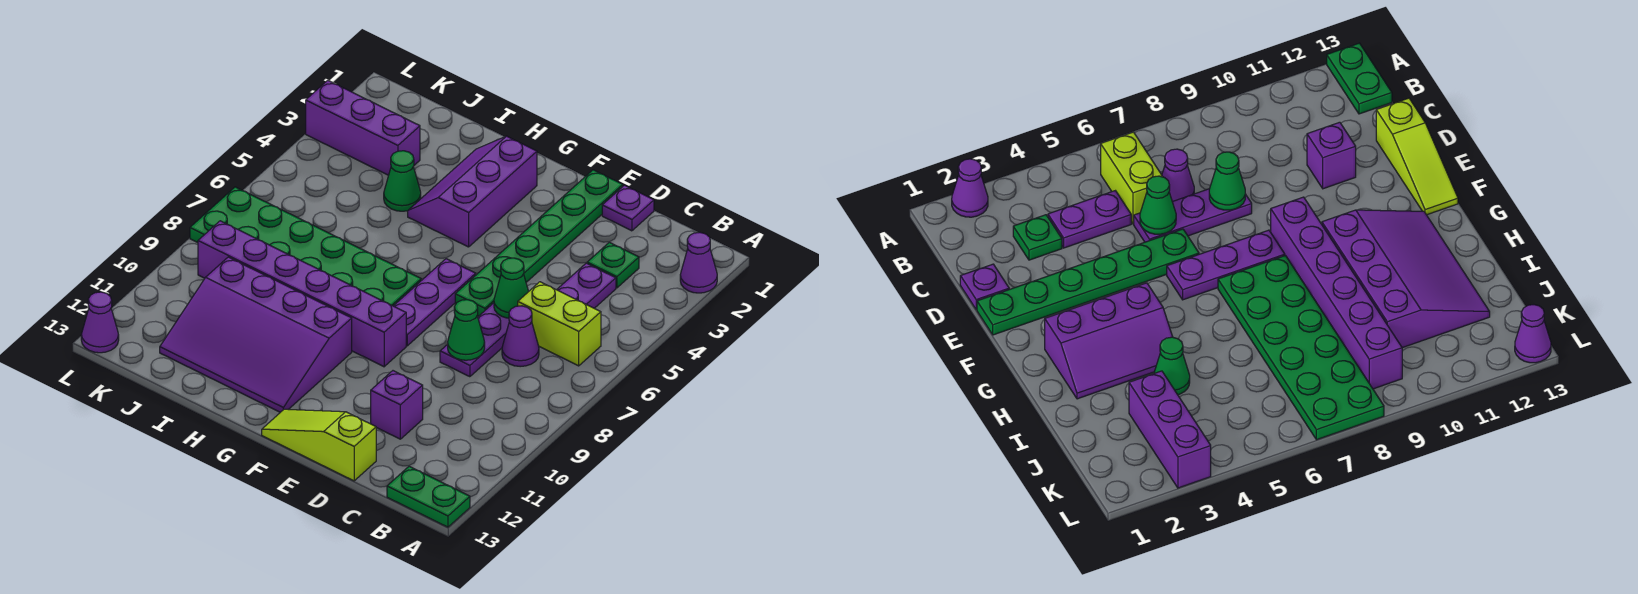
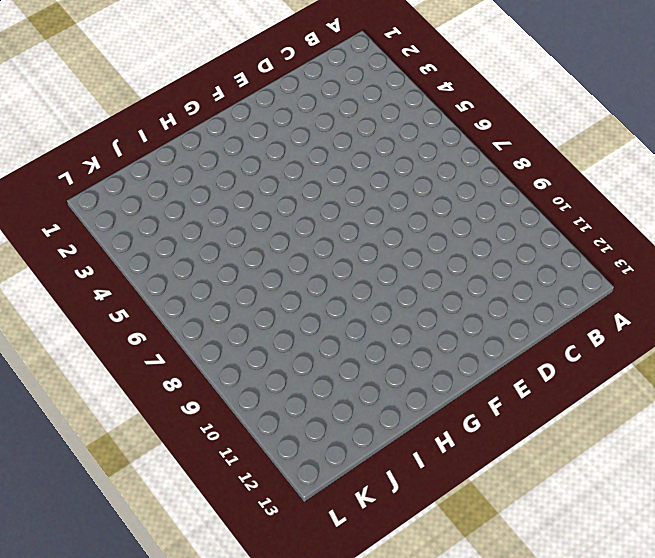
none -> purple 1x1 cone [680,233,717,293]
none -> green 1x2 plate [387,466,470,527]
none -> lime 1x2 brick [518,282,601,366]

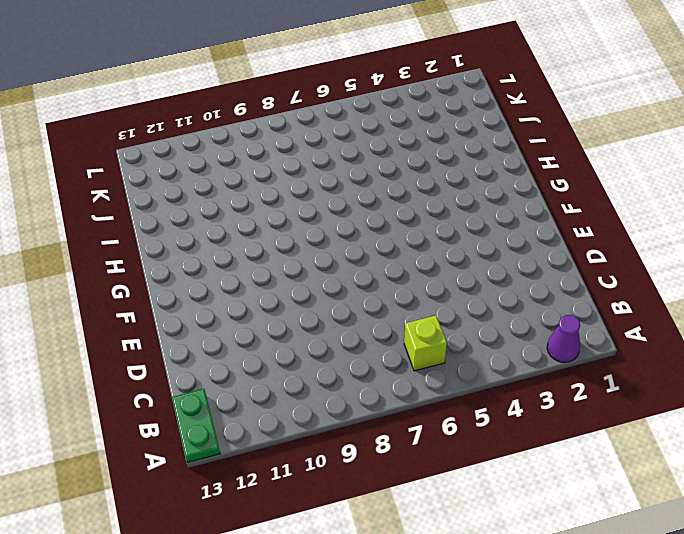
lime 1x1 brick [404,316,447,371] -> lime 1x2 brick [518,282,601,366]
none -> green 1x1 plate [587,242,639,288]
none -> purple 1x2 plate [557,263,616,308]
none -> purple 1x1 cone [502,306,539,367]

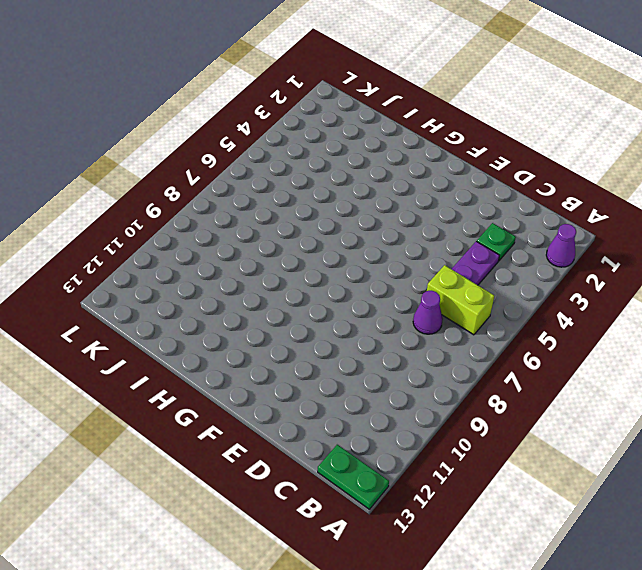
none -> purple 1x1 plate [602,185,654,231]
none -> purple 1x3 plate [440,303,509,377]
none -> purple 1x1 brick [371,371,423,439]

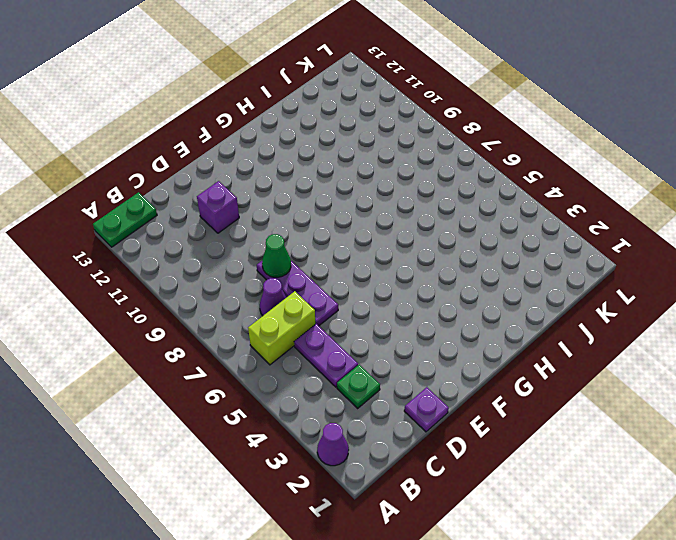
none -> lime 1x3 slope [262,409,376,481]
none -> green 1x6 plate [455,170,623,316]
none -> purple 1x3 plate [394,259,476,346]

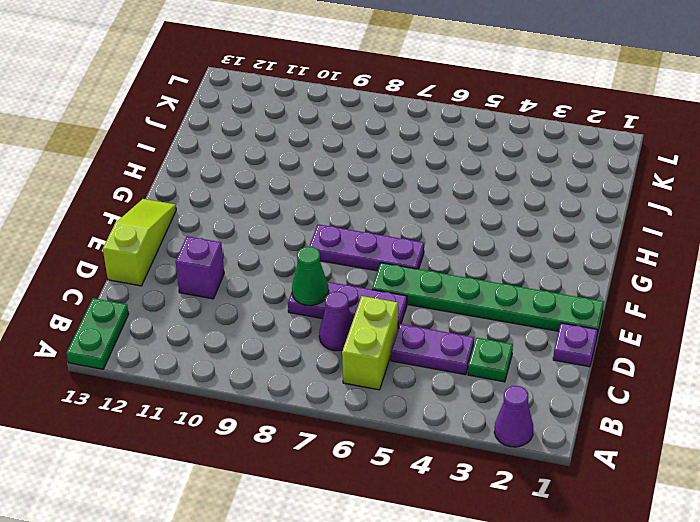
none -> purple 1x6 brick [198,221,406,367]
none -> purple 2x3 slope [408,136,537,247]
none -> green 2x6 plate [190,187,421,306]

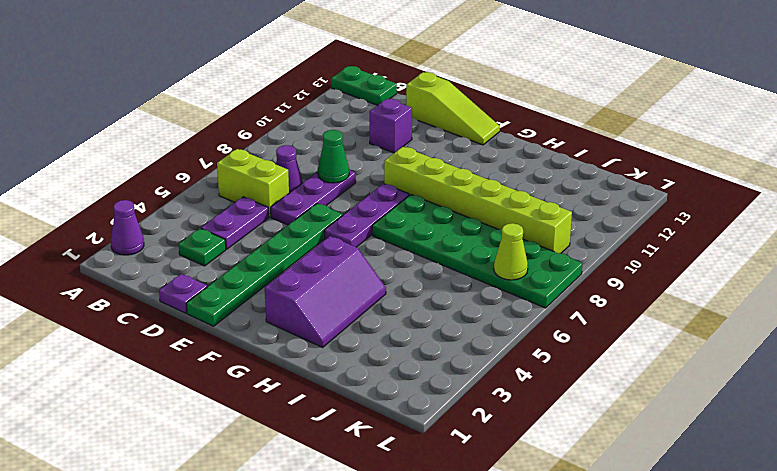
lime 1x6 brick [384,147,572,253] -> purple 1x6 brick [198,221,406,367]
lime 1x1 cone [494,223,528,280] -> none
none -> purple 3x4 slope [160,257,352,412]
none -> green 1x1 cone [384,151,421,211]
none -> purple 1x3 brick [306,80,420,175]

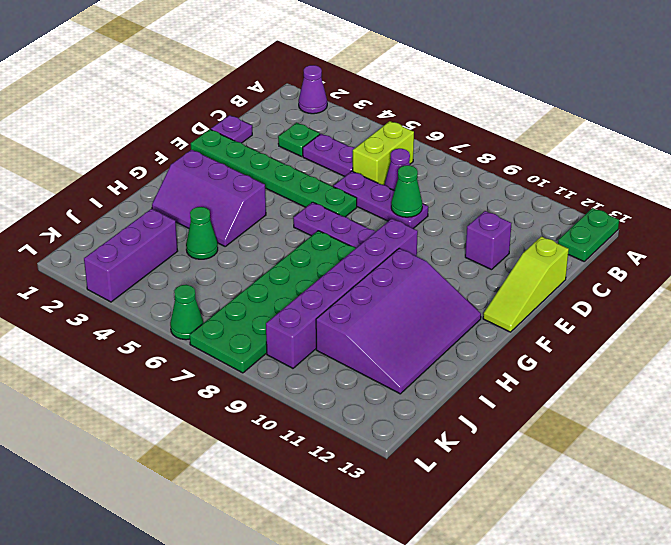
green 1x1 cone [170,285,203,340] -> green 1x1 cone moved to [494,258,529,318]
none -> purple 1x1 cone [81,292,119,353]

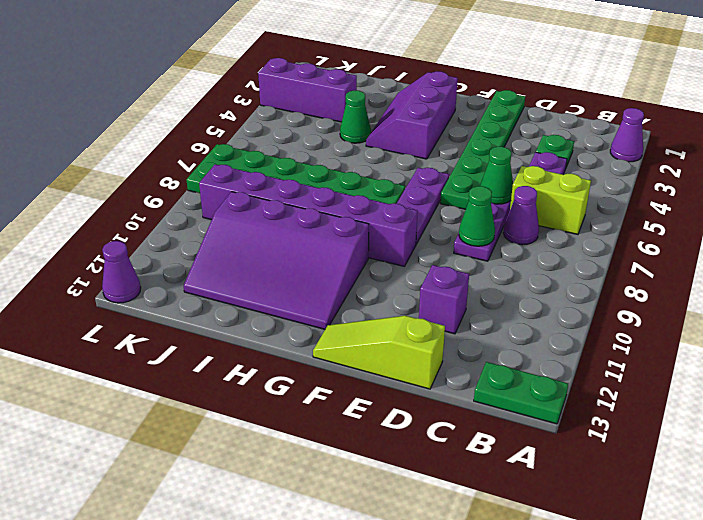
none -> purple 1x1 plate [602,185,654,231]

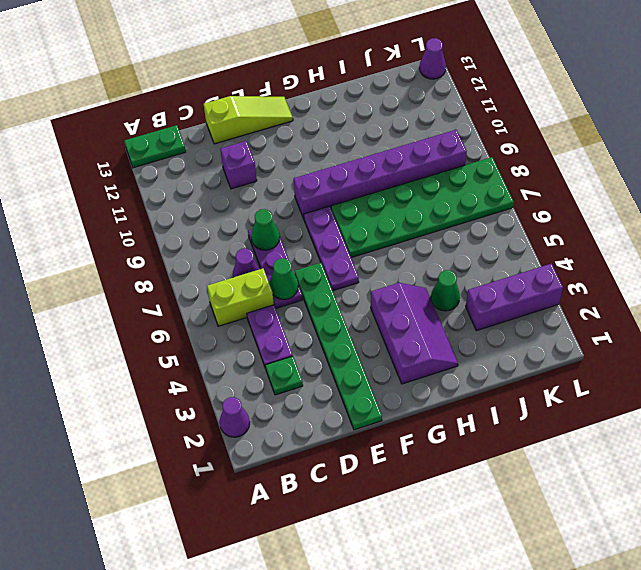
none -> purple 1x1 plate [602,185,654,231]
none -> purple 3x4 slope [160,257,352,412]

